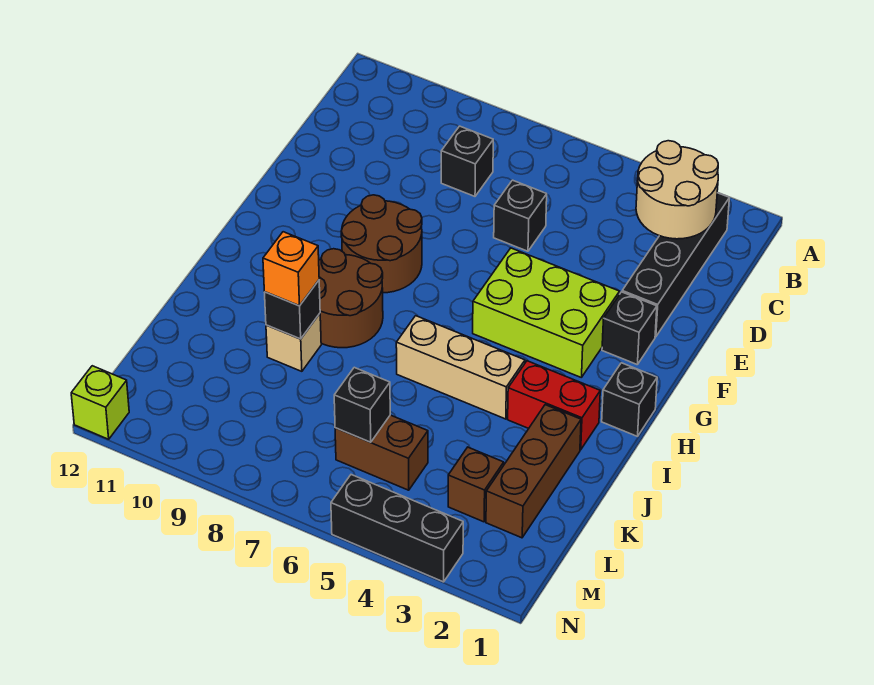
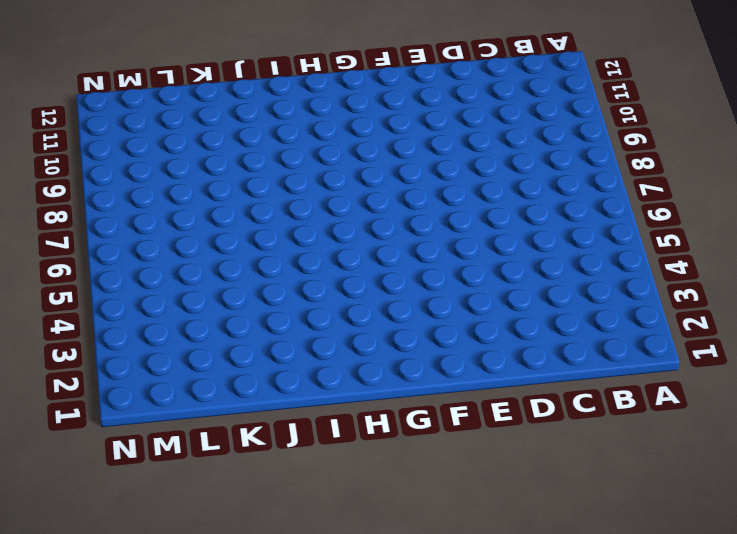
none -> black 1x4 brick [622,193,729,337]
none -> black 1x1 brick [441,126,493,196]
none -> black 1x1 brick [494,180,547,251]

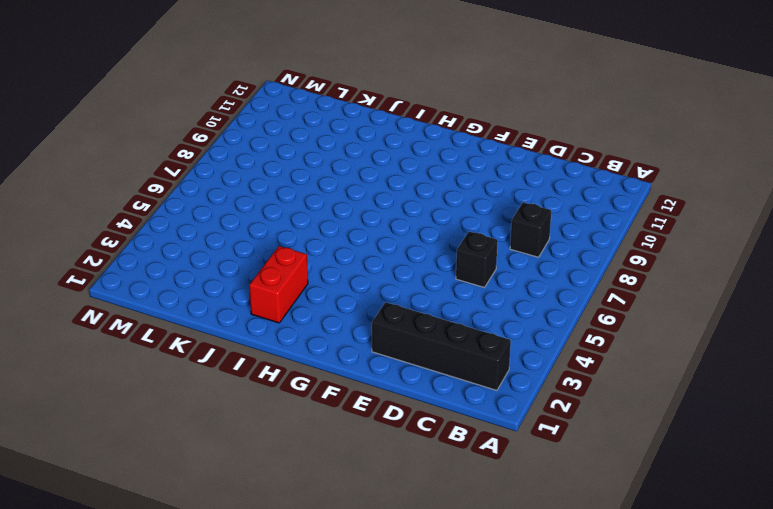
none -> black 1x1 brick [602,292,657,364]
none -> lime 2x3 brick [473,248,620,377]
none -> brown 2x2 round brick [341,195,422,293]

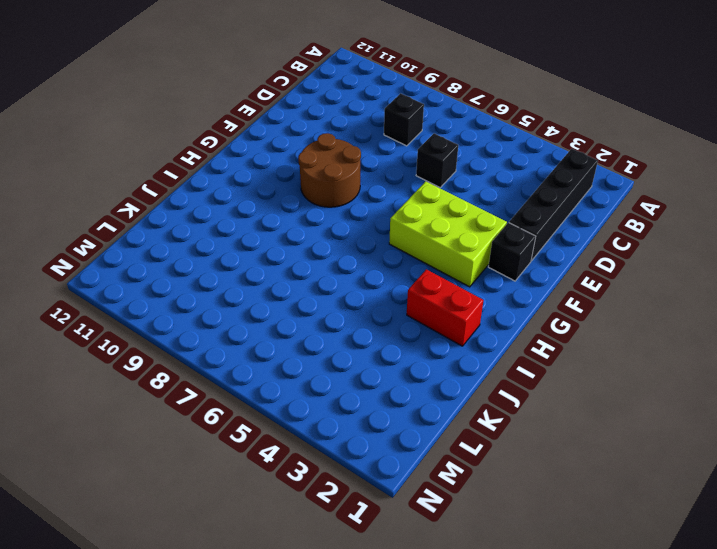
none -> black 1x1 brick [602,363,657,436]
none -> brown 2x2 round brick [319,249,383,348]
none -> tan 1x3 brick [396,316,525,419]

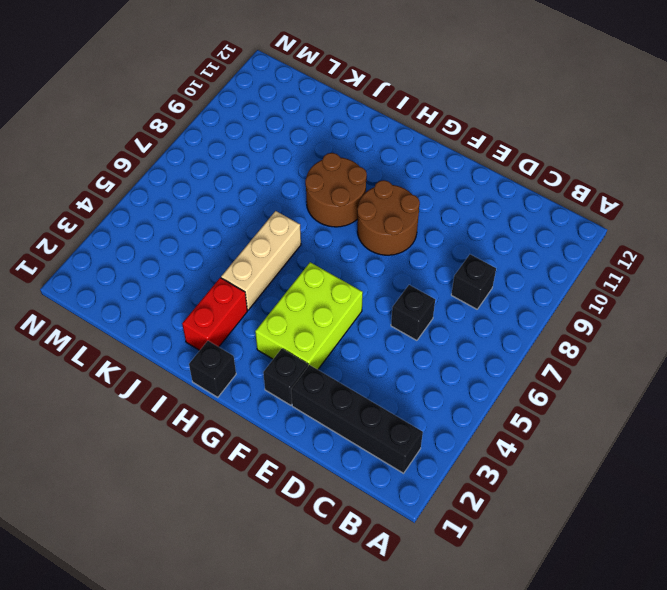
none -> brown 1x3 brick [486,405,581,538]
none -> tan 1x1 brick [266,314,321,371]
none -> brown 1x1 brick [448,447,504,522]

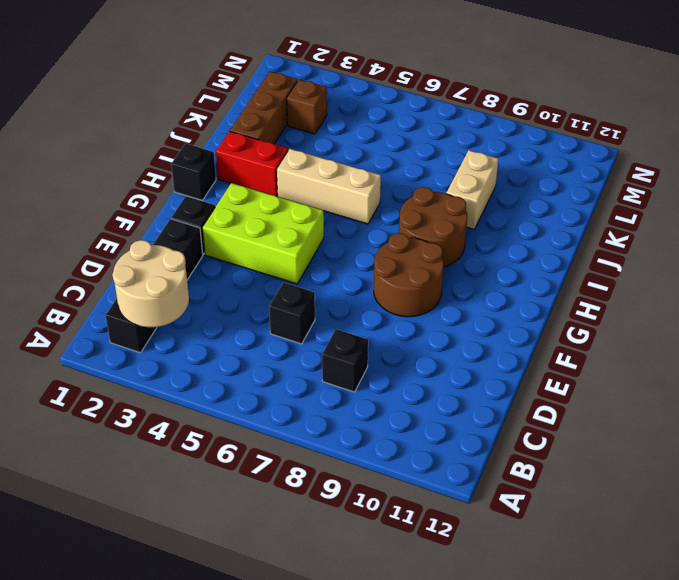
tan 1x2 brick [446,150,498,229] -> tan 1x1 brick [266,314,321,371]
none -> brown 1x2 brick [335,415,428,490]
none -> black 1x3 brick [331,475,463,582]
none -> lime 1x1 brick [71,366,129,439]

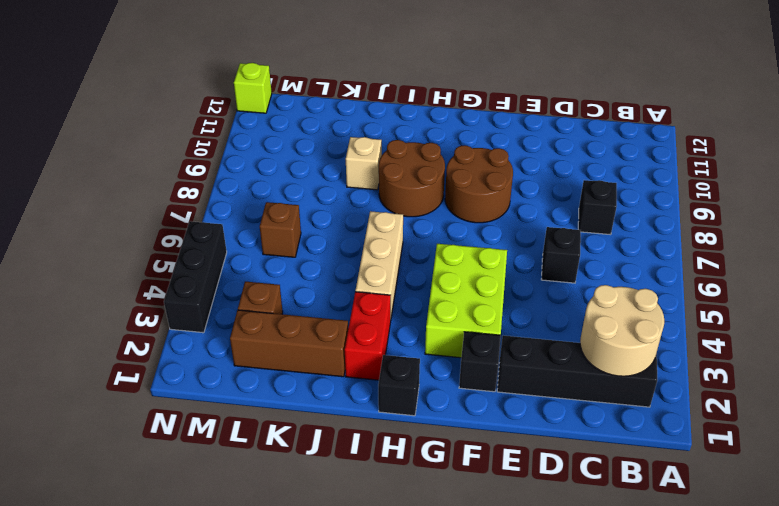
brown 1x1 brick [260,202,301,257] -> brown 1x2 brick [335,415,428,490]
none -> black 1x1 brick [265,280,320,339]
none -> black 1x1 brick [334,367,390,442]
none -> orange 1x1 brick [263,232,319,306]

